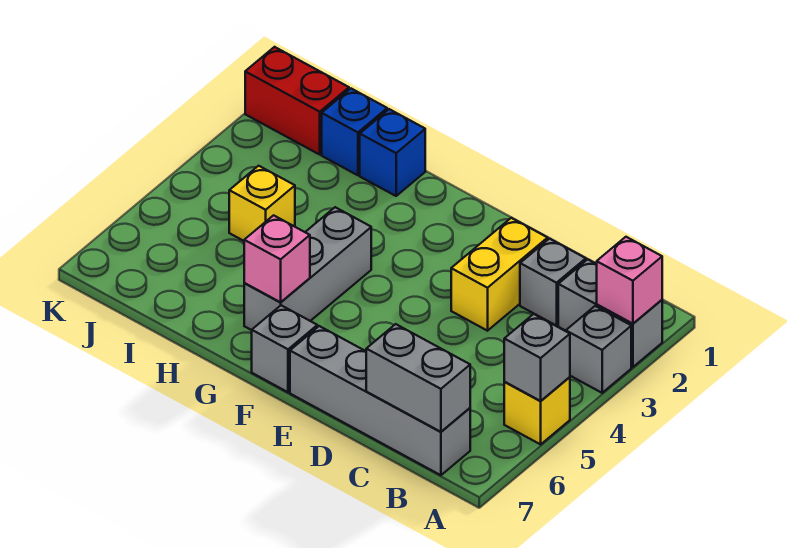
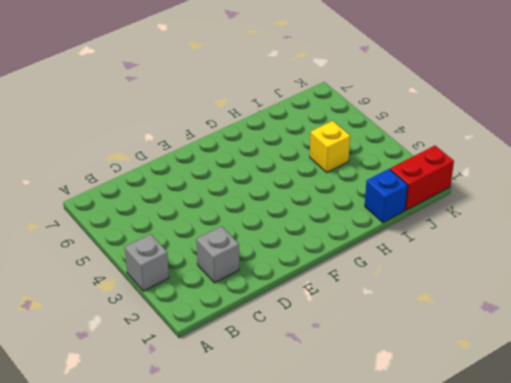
none -> grey 1x2 brick [558,259,662,367]
none -> yellow 1x1 brick [504,377,570,444]
none -> grey 1x4 brick [290,326,470,475]

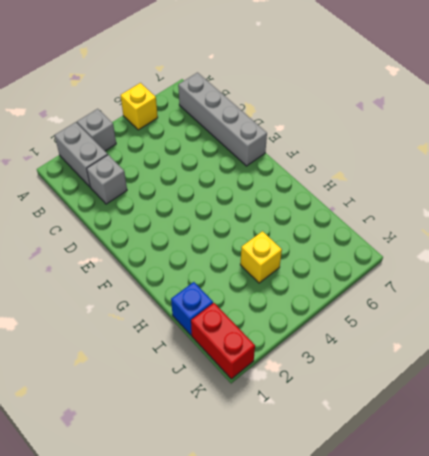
none -> yellow 1x2 brick [451,218,548,331]
none -> grey 1x1 brick [252,305,317,392]
none -> grey 1x3 brick [244,207,371,330]

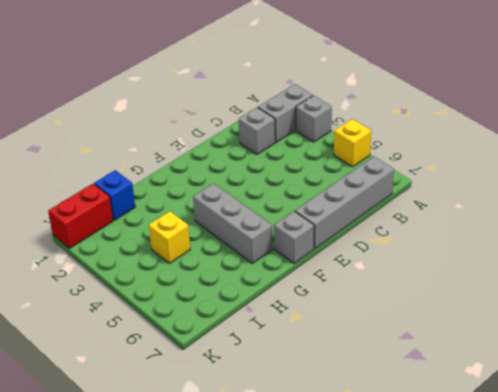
none -> yellow 1x2 brick [451,218,548,331]
none -> blue 1x1 brick [360,109,425,196]
none -> pink 1x1 brick [597,237,662,324]

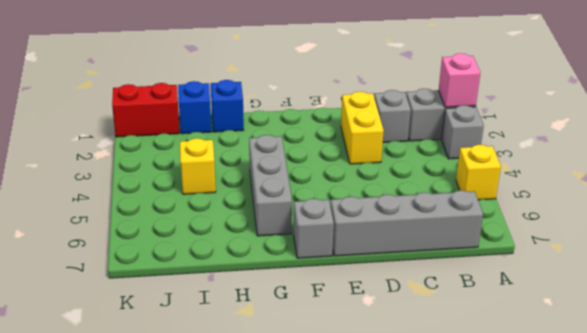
none -> grey 1x1 brick [504,314,570,401]
none -> grey 1x2 brick [366,324,470,432]
none -> pink 1x1 brick [244,215,310,302]

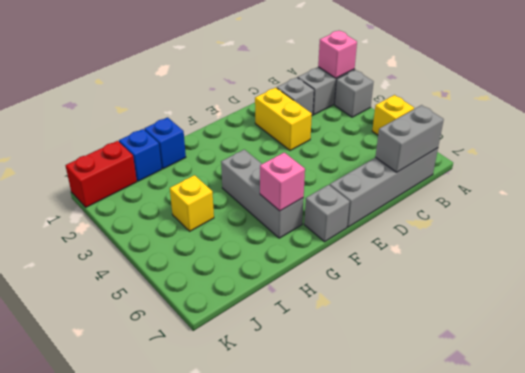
none -> grey 1x1 brick [504,314,570,401]

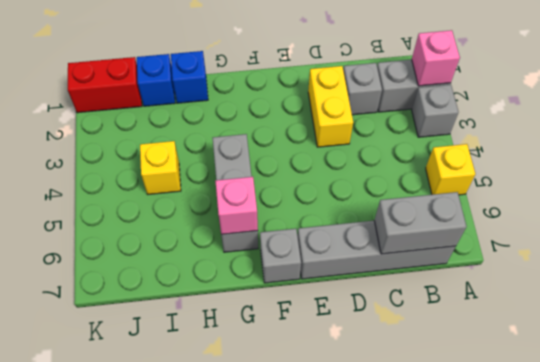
none -> grey 1x1 brick [504,314,570,401]

